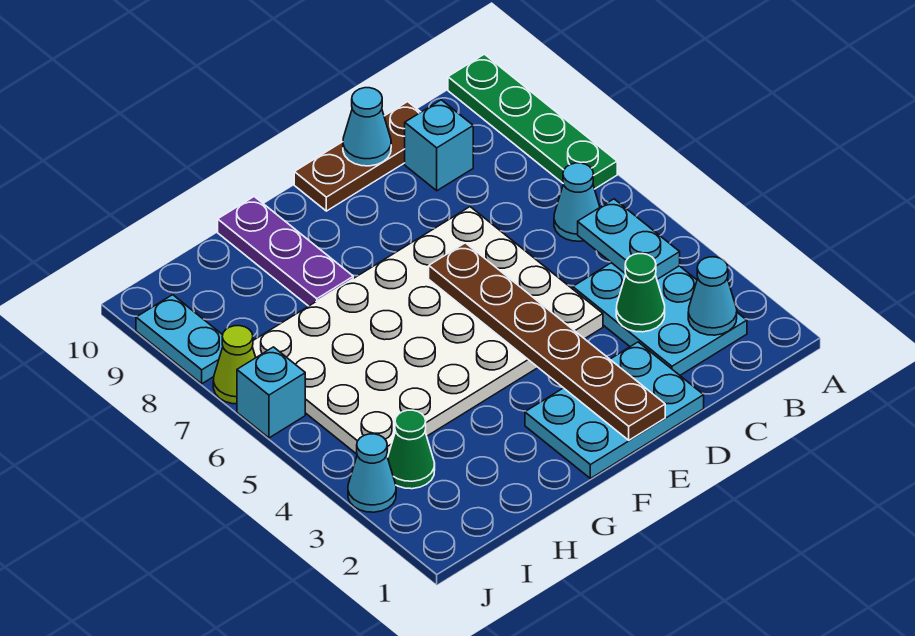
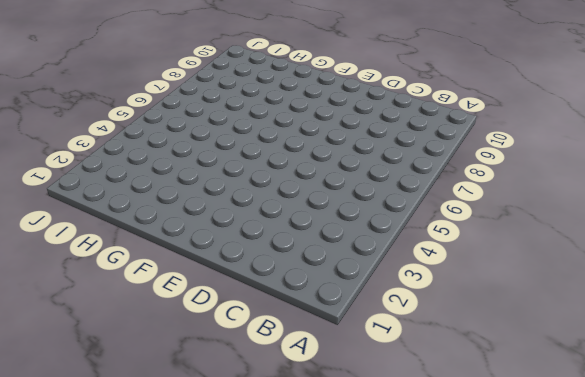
none -> green 1x4 plate [448,54,617,189]
none -> cyan 2x3 plate [573,263,747,375]
none -> cyan 1x1 cone [554,163,600,241]

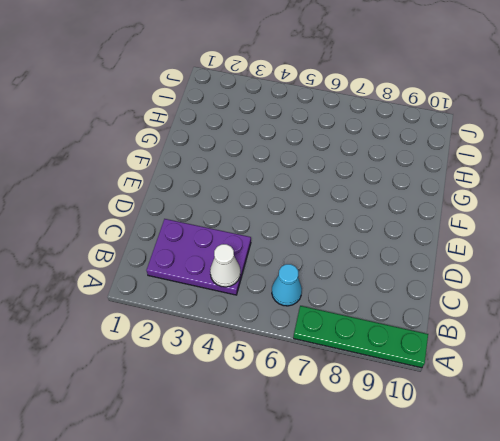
purple 2x3 plate [147,219,251,295] -> cyan 2x3 plate [573,263,747,375]
white 1x1 cone [210,244,240,287] -> cyan 1x2 plate [578,199,680,279]
none -> cyan 1x1 brick [405,100,473,191]
none -> brown 1x3 plate [294,102,421,211]
none -> cyan 2x3 plate [525,342,704,478]

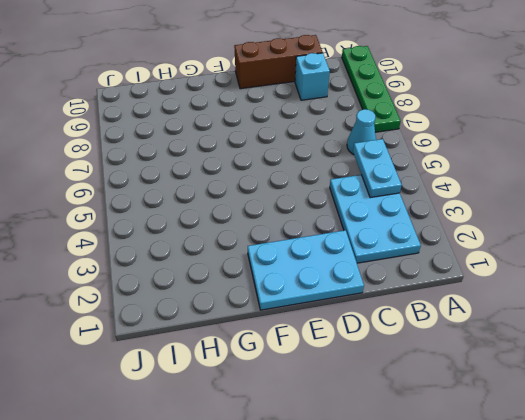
brown 1x3 brick [234,35,323,89] -> brown 1x3 plate [294,102,421,211]
none -> white 4x6 plate [252,207,603,457]
none -> purple 1x3 plate [218,197,353,306]
none -> green 1x1 cone [388,410,435,489]

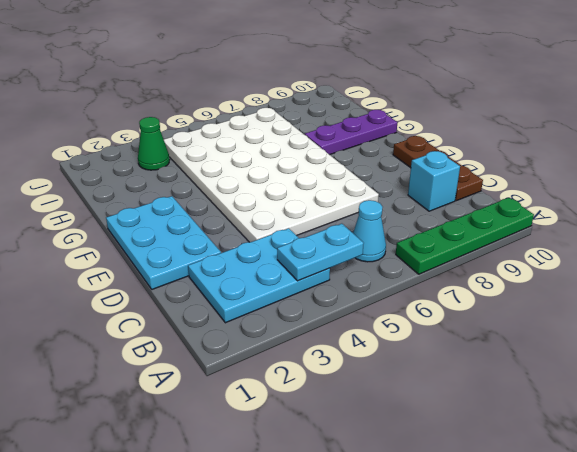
none -> cyan 1x1 cone [348,434,396,512]
none -> cyan 1x1 brick [237,347,305,438]
none -> lime 1x1 cone [213,326,256,404]

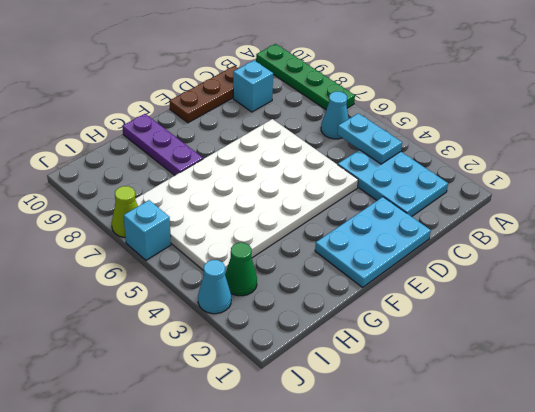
none -> cyan 1x2 plate [136,295,223,384]
none -> cyan 1x1 cone [688,257,737,335]
none -> green 1x1 cone [616,254,665,332]

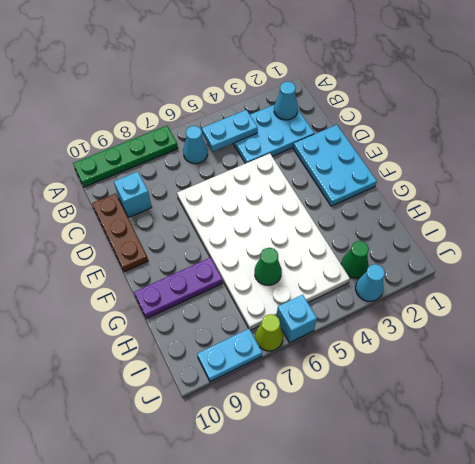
green 1x1 cone [255,248,282,285] -> green 1x1 cone moved to [616,254,665,332]
none -> cyan 1x1 cone [343,88,391,166]
none -> brown 1x6 plate [429,243,665,440]

